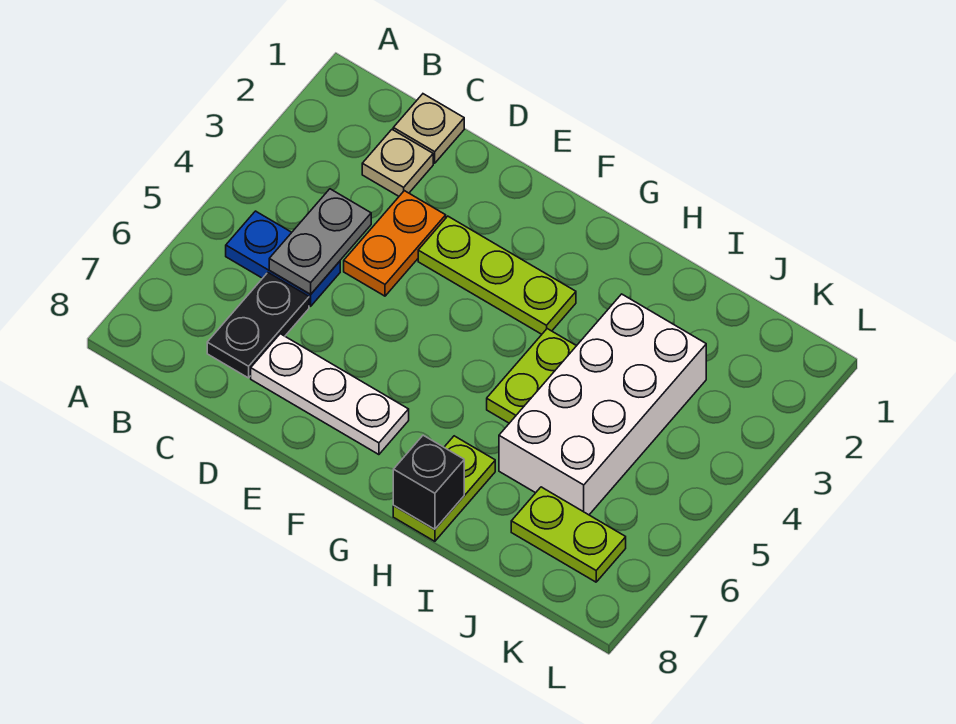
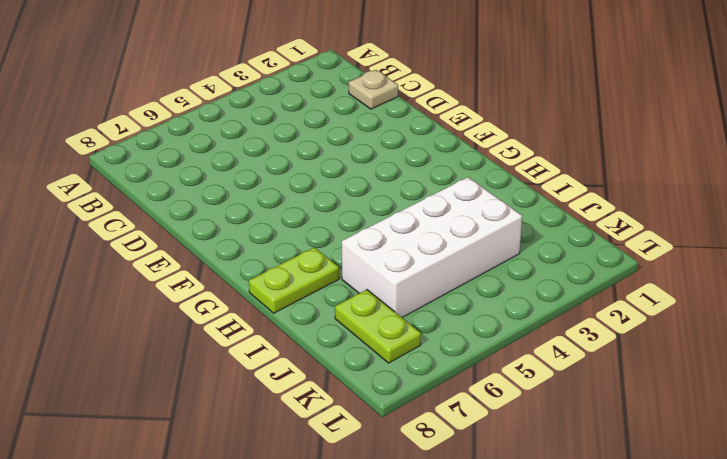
none -> blue 1x2 plate [226,211,340,306]
none -> tan 1x1 plate [362,130,433,196]
none -> black 1x2 plate [207,273,309,378]

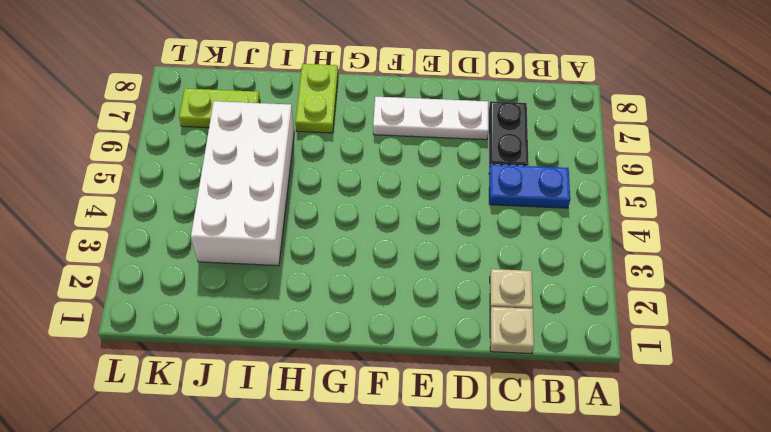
none -> orange 1x2 plate [344,191,446,296]
none -> lime 1x3 plate [418,216,576,334]
none -> lime 1x2 plate [487,329,576,423]

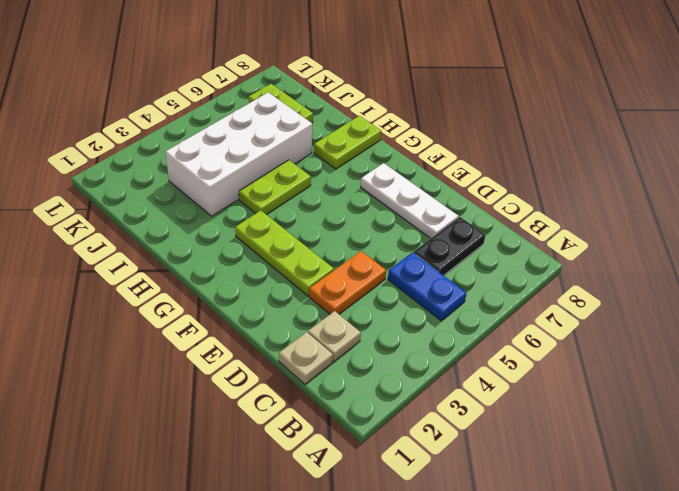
none -> grey 1x2 plate [269,189,371,294]
none -> black 1x1 brick [393,435,464,529]

